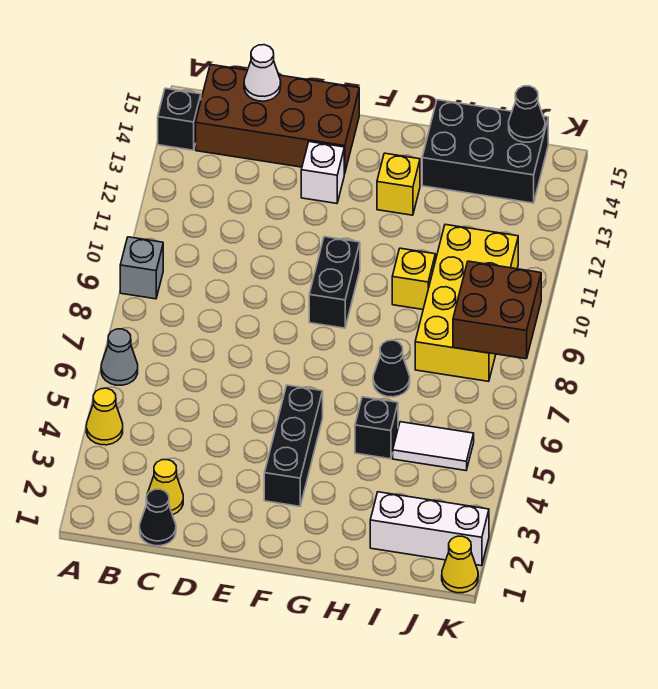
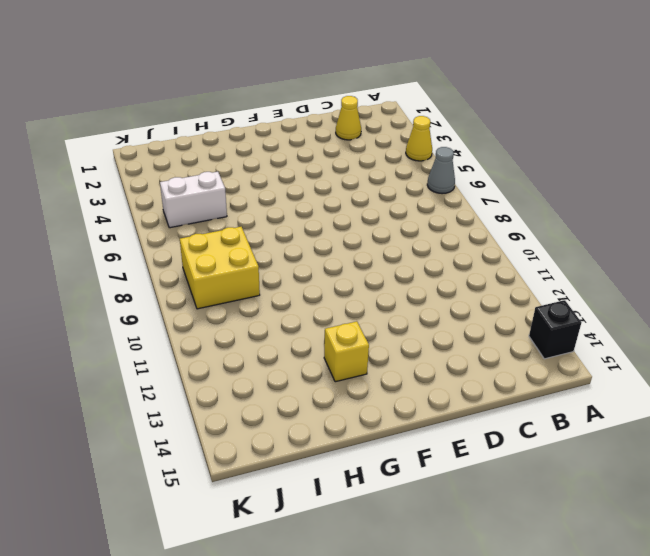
white 1x2 brick [160,172,227,228] -> white 1x2 tile [393,422,474,471]
yellow 2x2 brick [180,227,260,309] -> yellow 2x4 brick [415,225,518,381]
none -> grey 1x1 brick [120,237,163,299]
none -> brown 2x4 brick [196,64,359,174]
none -> black 1x1 cone [140,489,176,546]

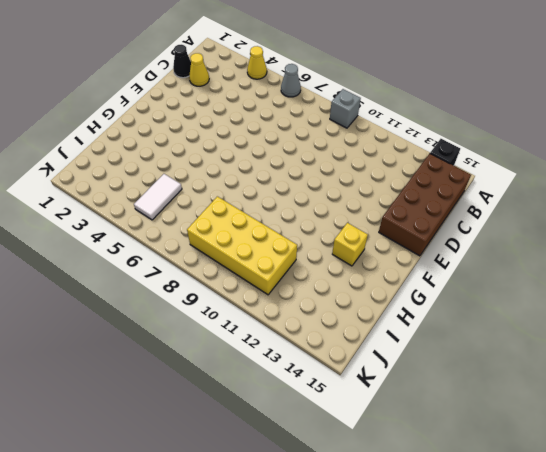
none -> white 1x1 brick [301,142,344,203]
none -> black 1x3 brick [264,385,323,506]
none -> black 1x2 brick [309,237,360,328]

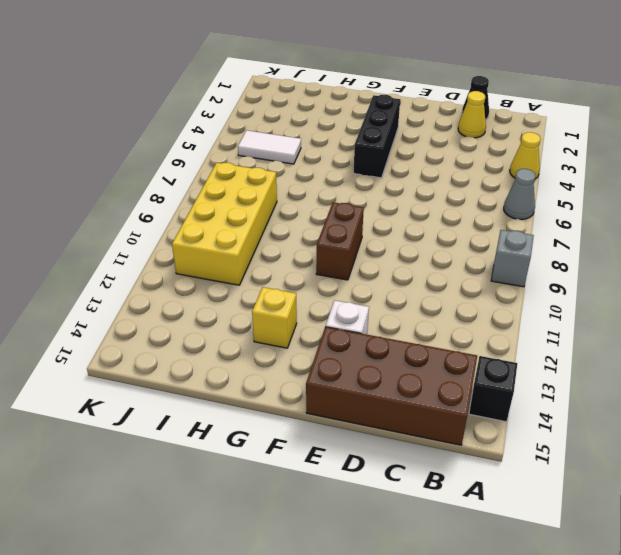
brown 1x2 brick [316,202,364,280] -> black 1x2 brick [309,237,360,328]
none -> black 1x1 brick [355,397,398,459]
none -> black 1x1 cone [373,340,410,397]
none -> yellow 1x1 brick [392,248,435,309]

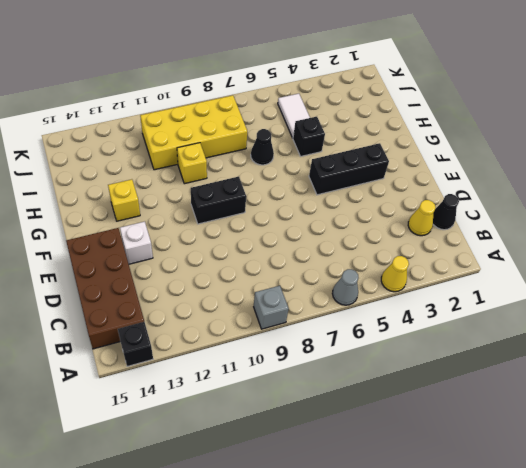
none -> black 2x3 brick [422,100,548,203]
none -> white 1x3 brick [370,492,489,566]
none -> yellow 1x1 cone [442,536,478,593]

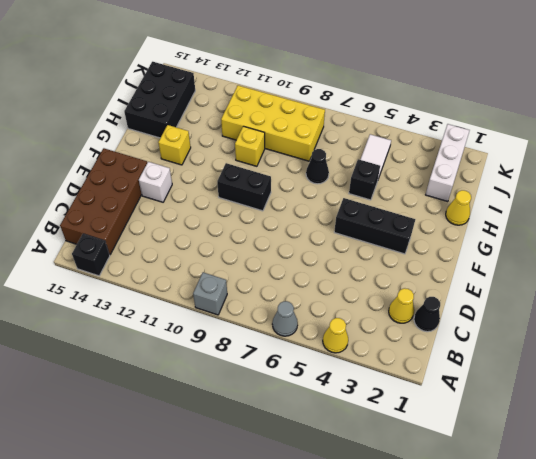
yellow 1x1 cone [446,190,471,225] -> yellow 1x1 cone moved to [442,536,478,593]
none -> white 1x1 cone [244,45,281,101]
none -> brown 2x2 brick [453,261,541,359]
none -> black 1x1 cone [509,86,545,142]

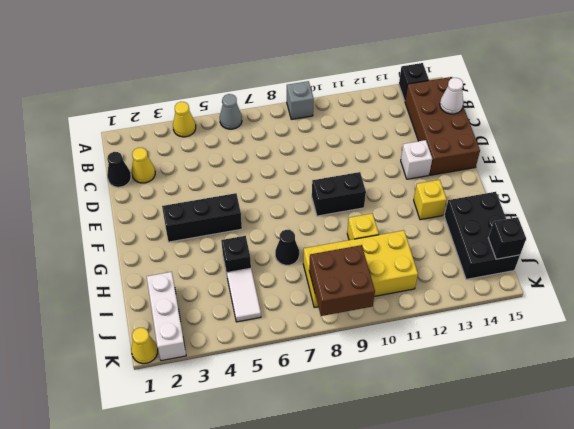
black 1x1 brick [488,217,526,259] -> black 1x1 cone [509,86,545,142]

